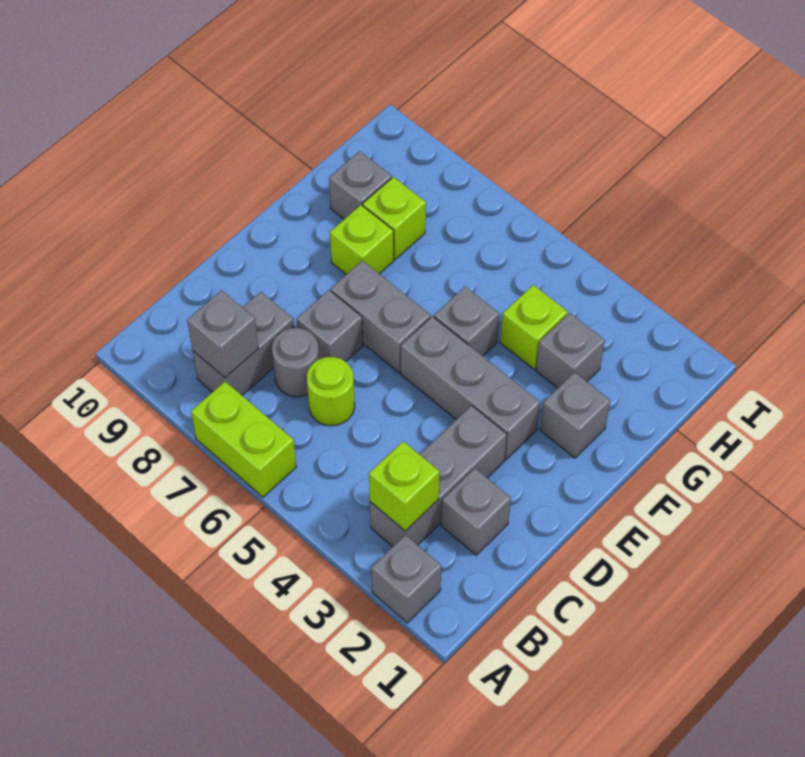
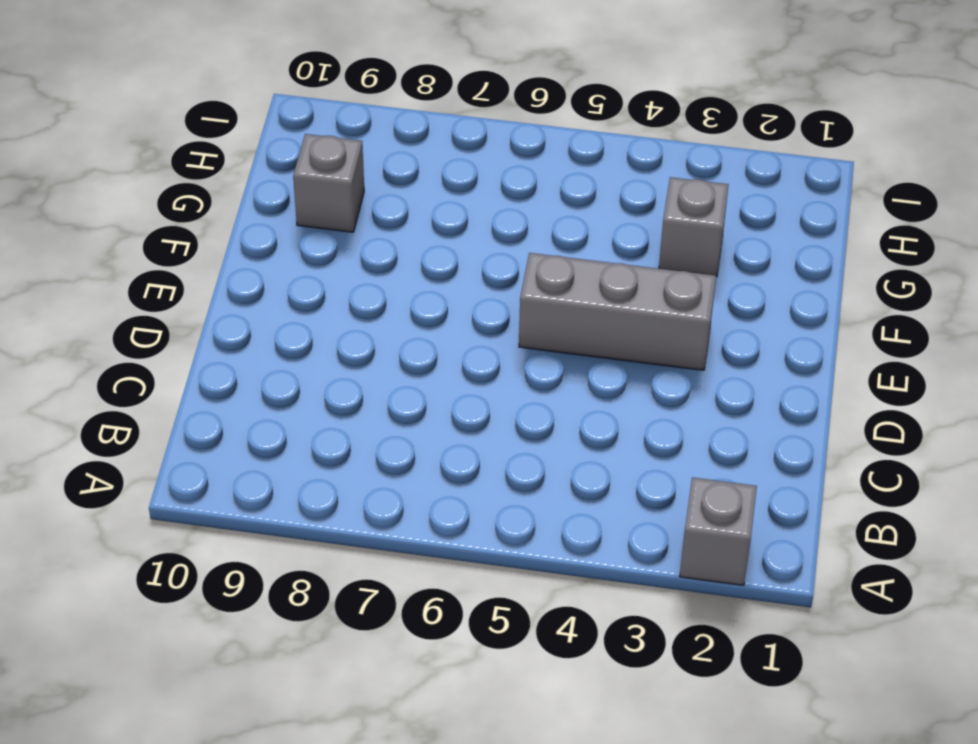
none -> lime 1x2 brick [191,381,296,497]
none -> grey 1x3 brick [370,406,507,547]
none -> grey 1x2 brick [193,292,294,395]

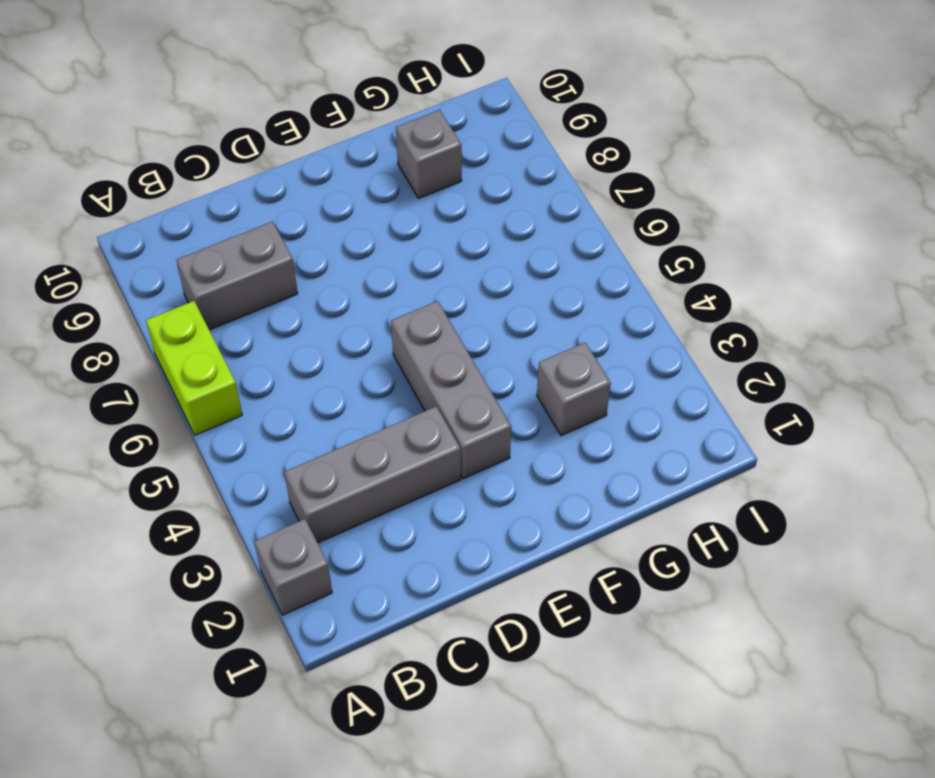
none -> grey 1x1 brick [441,468,511,555]
none -> lime 1x1 round brick [307,357,355,426]
none -> grey 1x1 round brick [272,328,319,397]

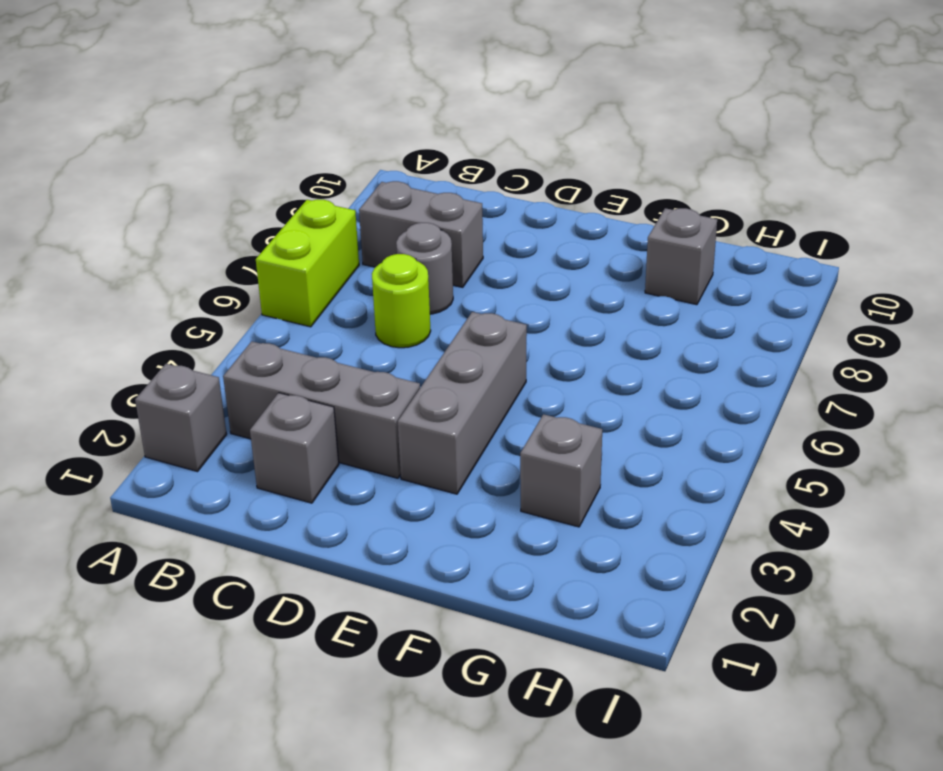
none -> grey 1x1 brick [297,290,363,362]
none -> grey 1x2 brick [331,261,431,373]
none -> grey 1x1 brick [540,372,610,458]

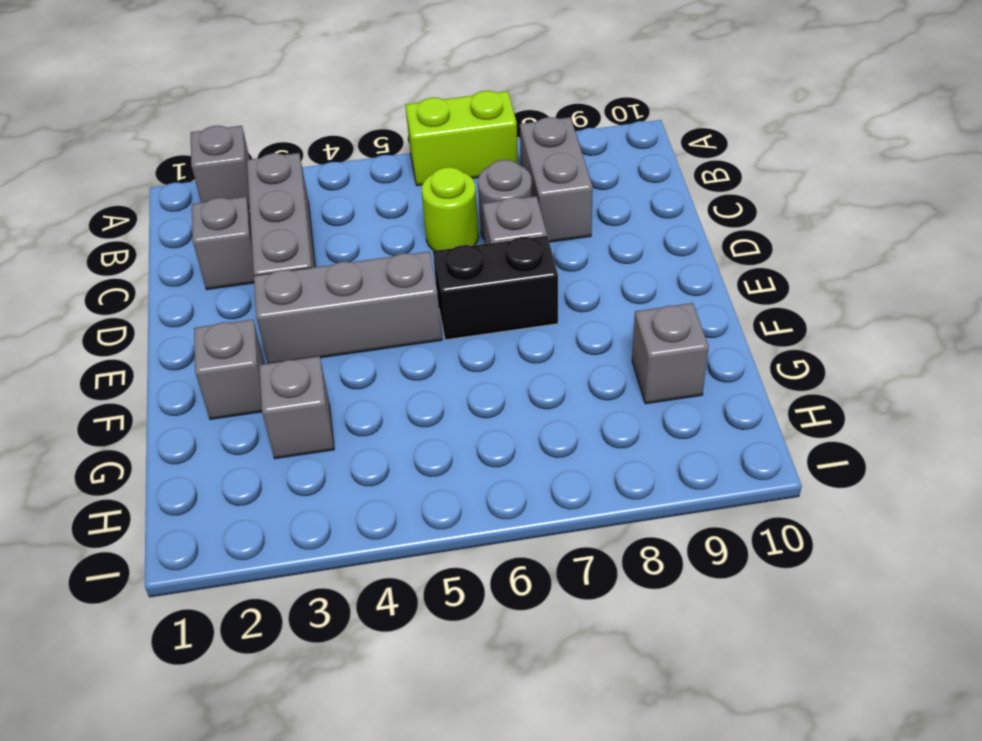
black 1x2 brick [433,235,558,340] -> grey 1x2 brick [331,261,431,373]
none -> grey 1x1 brick [434,287,499,356]
none -> lime 1x1 brick [330,205,394,274]
none -> lime 1x1 brick [500,285,568,369]

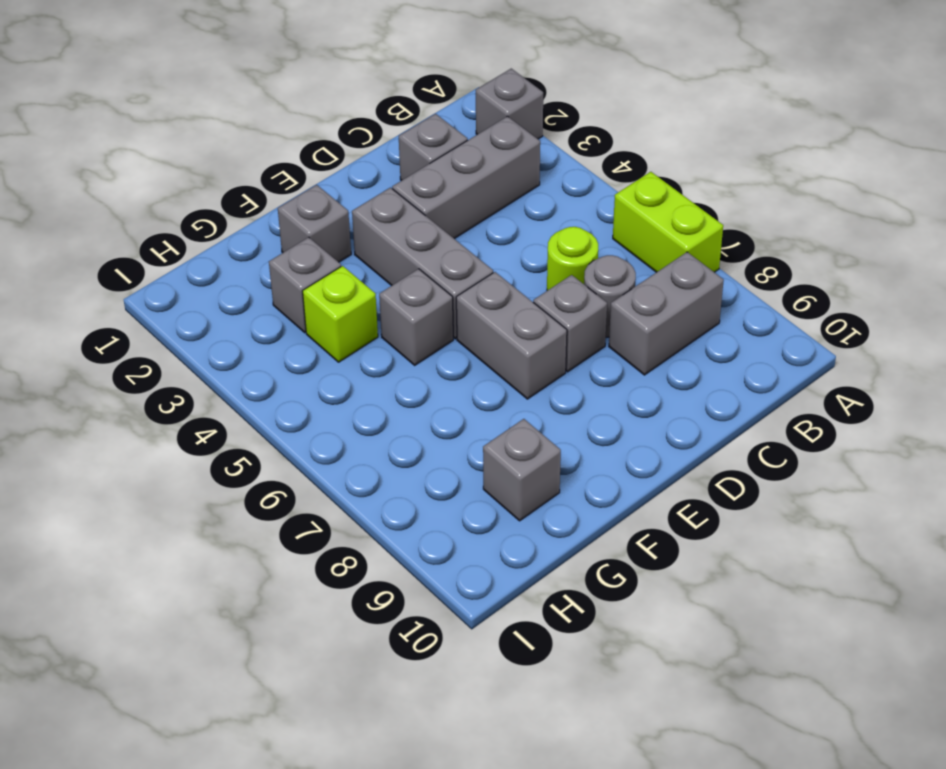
none -> lime 1x1 brick [330,205,394,274]
none -> lime 1x1 brick [363,177,426,259]
none -> lime 1x1 brick [369,441,440,531]

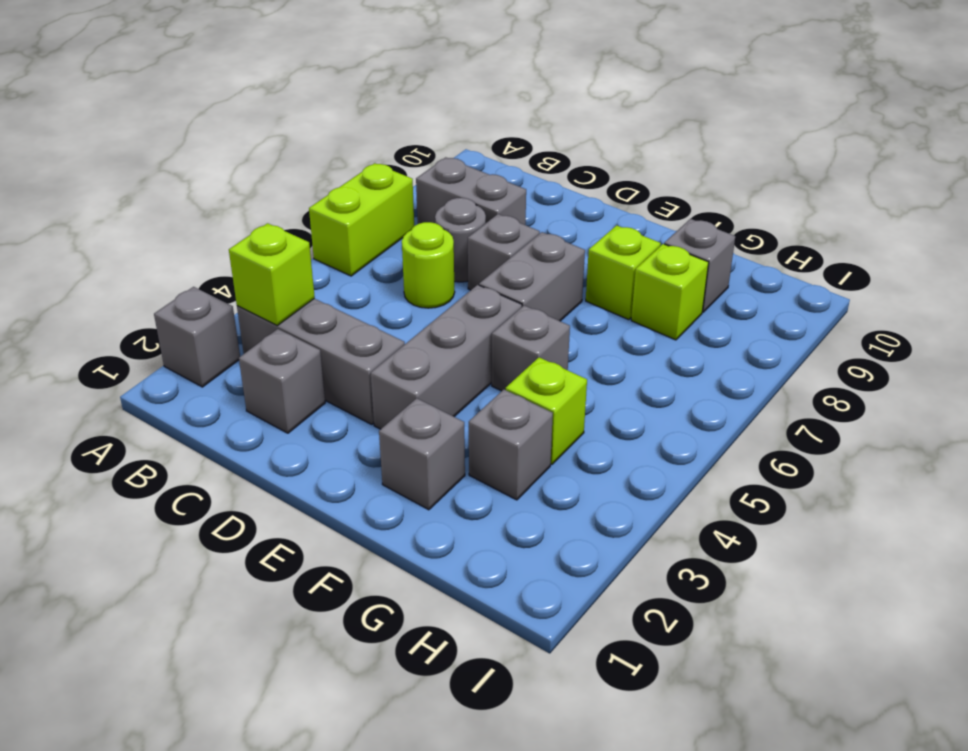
none -> grey 1x1 brick [187,290,259,378]

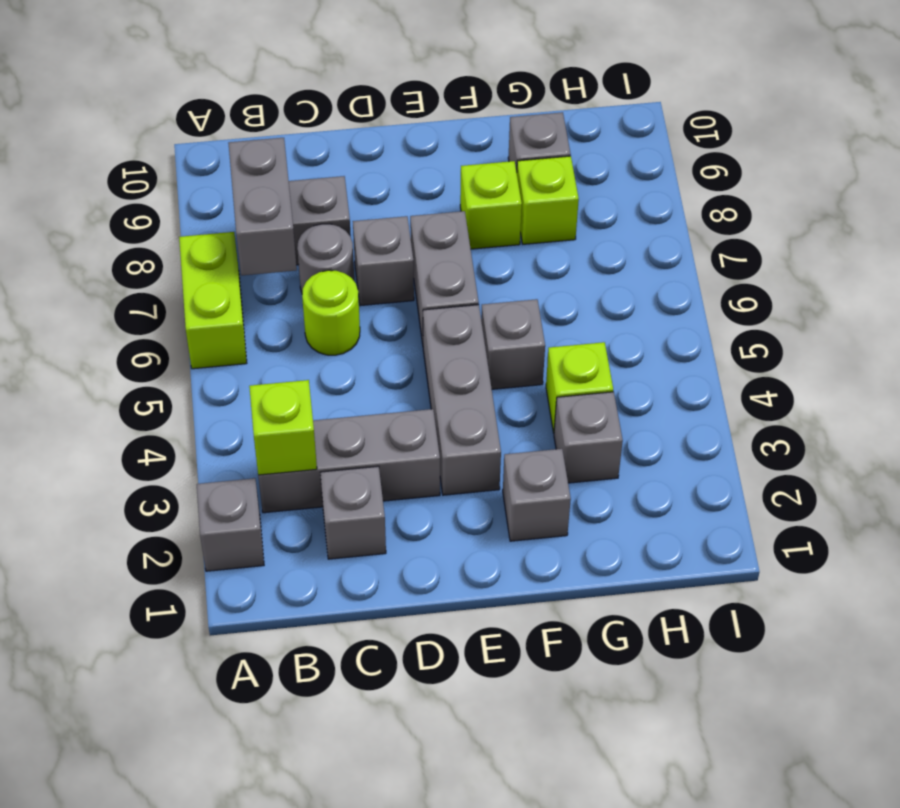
grey 1x2 brick [228,138,297,276] -> grey 1x1 brick [187,290,259,378]

